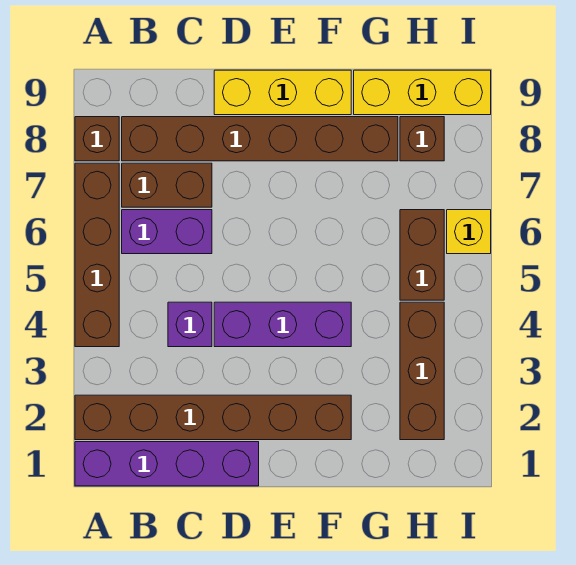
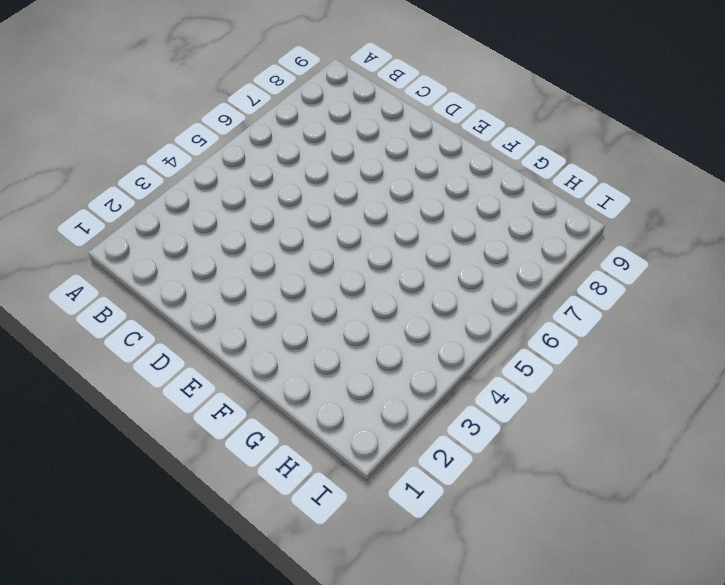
none -> purple 1x4 brick [75,442,259,486]
none -> brown 1x6 brick [75,395,351,440]
none -> brown 1x4 brick [75,163,119,347]

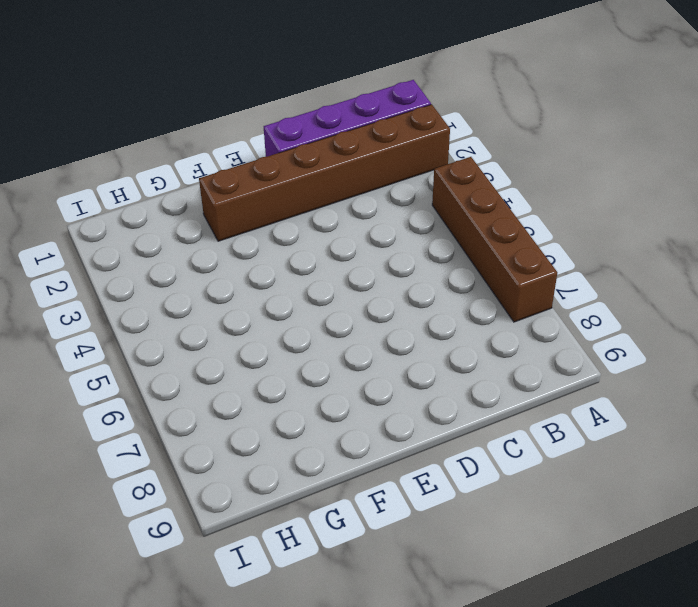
none -> brown 1x1 brick [75,117,119,161]
none -> purple 1x2 brick [122,210,212,254]
none -> brown 1x2 brick [122,163,212,207]

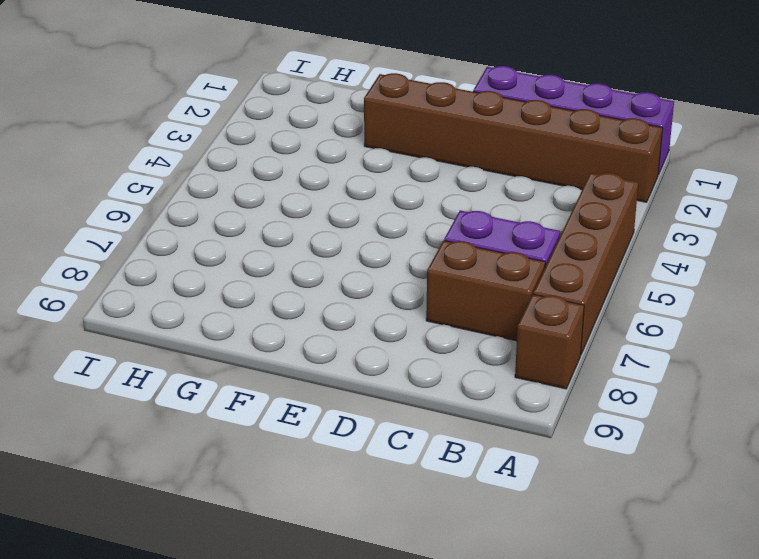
none -> brown 1x6 brick [122,117,398,161]
none -> purple 1x1 brick [168,302,212,347]
none -> purple 1x3 brick [214,302,351,347]

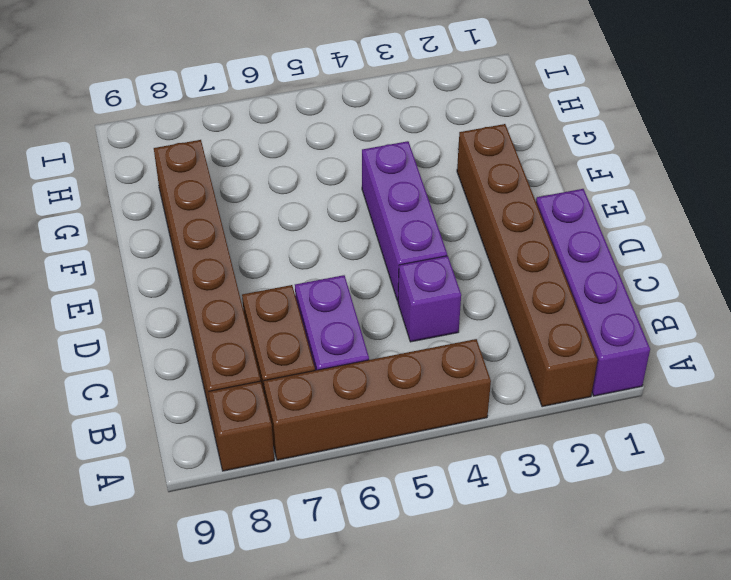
none -> yellow 1x3 brick [214,70,351,115]
none -> yellow 1x3 brick [354,70,491,115]
none -> brown 1x3 brick [400,302,444,440]

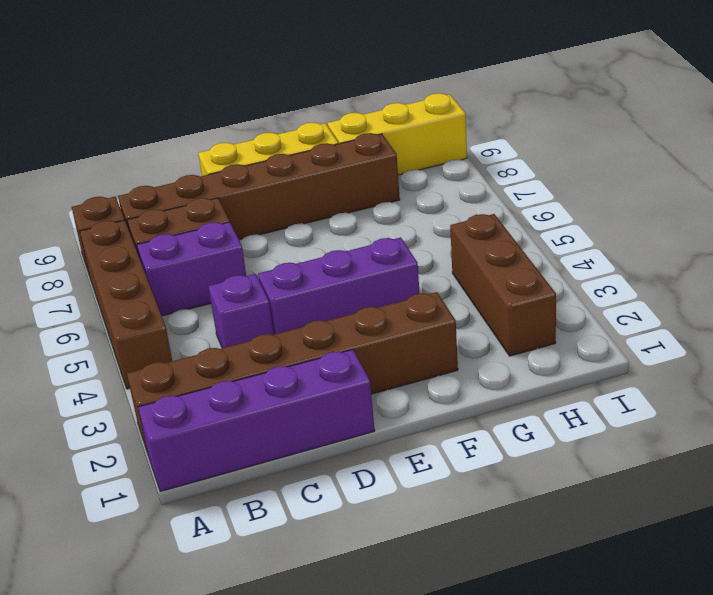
none -> brown 1x2 brick [400,210,444,300]
none -> brown 1x1 brick [400,117,444,161]
none -> yellow 1x1 brick [447,210,491,254]

